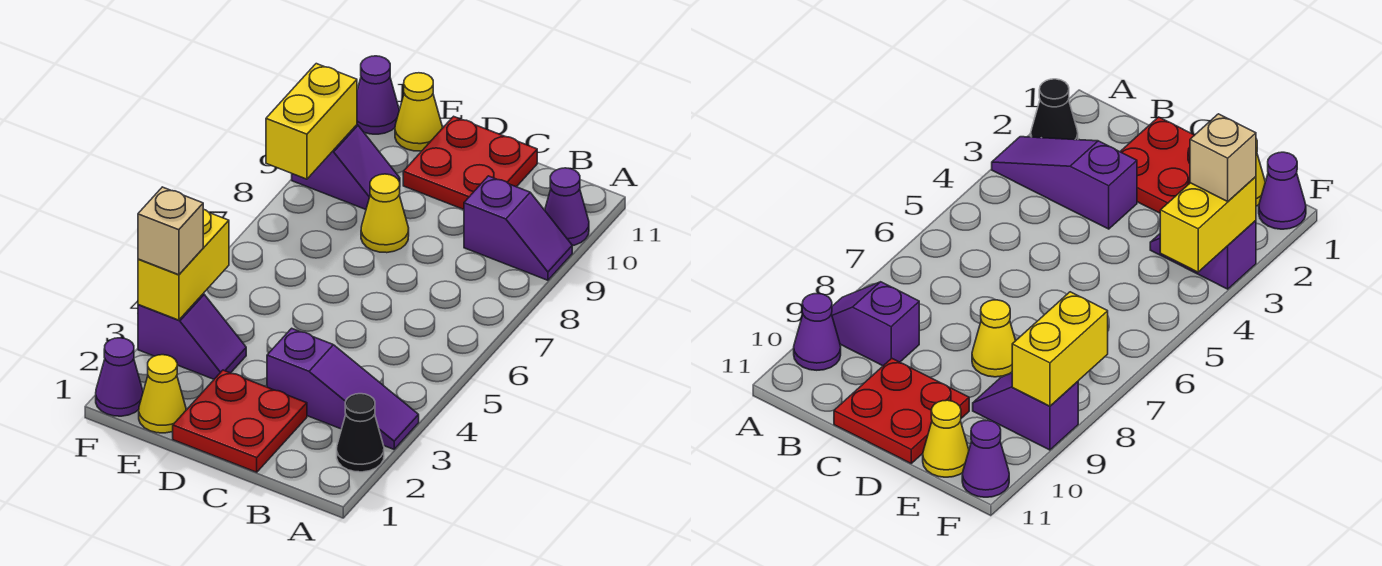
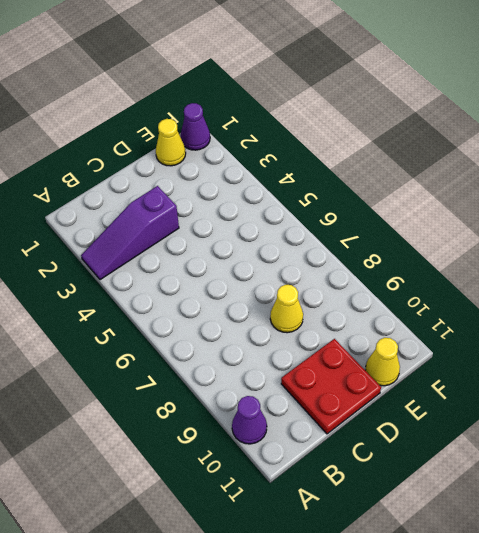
none -> black 1x1 cone [337,394,384,472]
none -> purple 1x2 slope [464,176,572,280]
none -> red 2x2 plate [173,370,307,472]

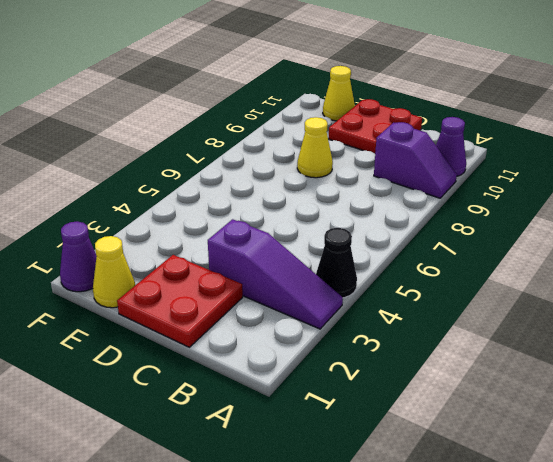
black 1x1 cone [316,228,357,298] -> black 1x1 cone moved to [337,394,384,472]
none -> purple 1x2 slope [138,294,246,379]
none -> purple 1x2 slope [292,125,400,209]
none -> purple 1x1 cone [357,56,399,134]

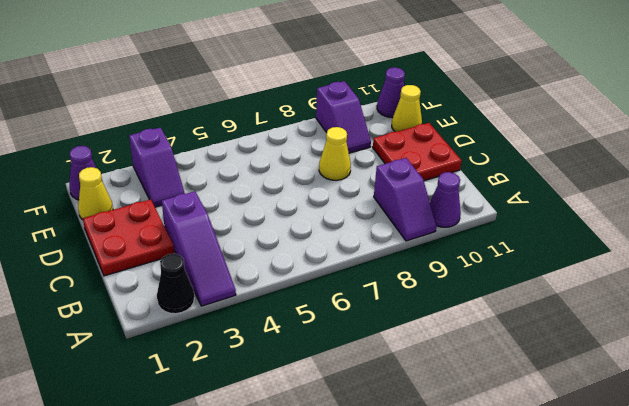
none -> yellow 1x2 brick [138,209,229,320]
none -> yellow 1x2 brick [266,64,357,179]
none -> tan 1x1 brick [138,187,203,275]

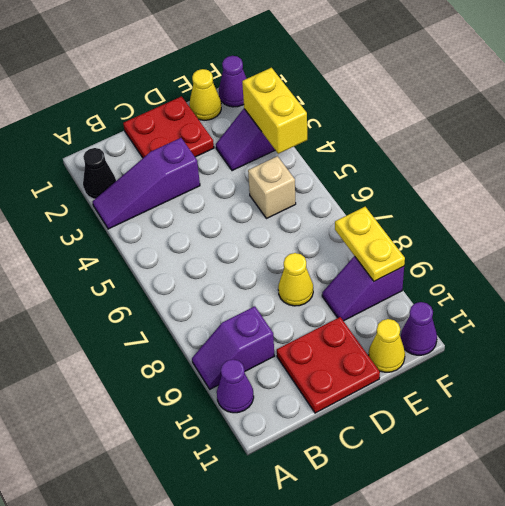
tan 1x1 brick [248,156,296,219] -> tan 1x1 brick moved to [138,187,203,275]
yellow 1x2 plate [335,207,405,281] -> yellow 1x2 brick [266,64,357,179]

